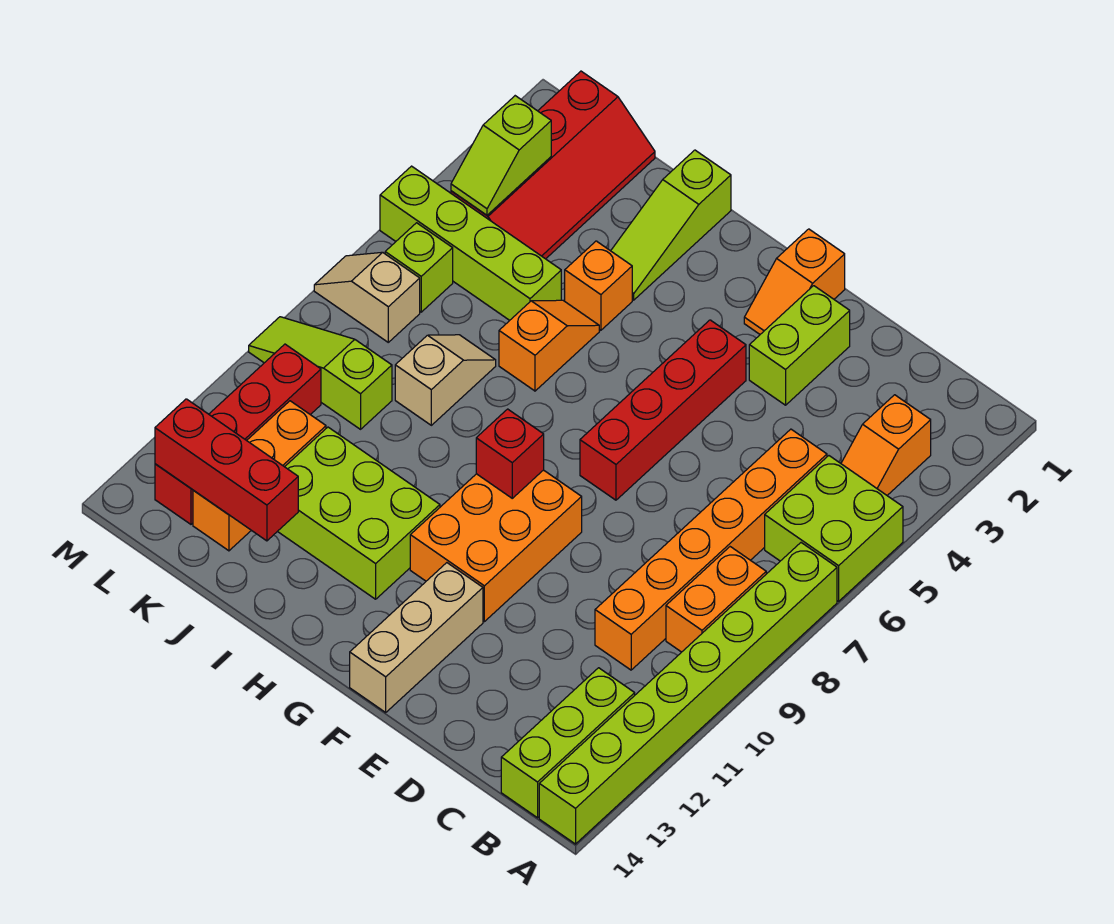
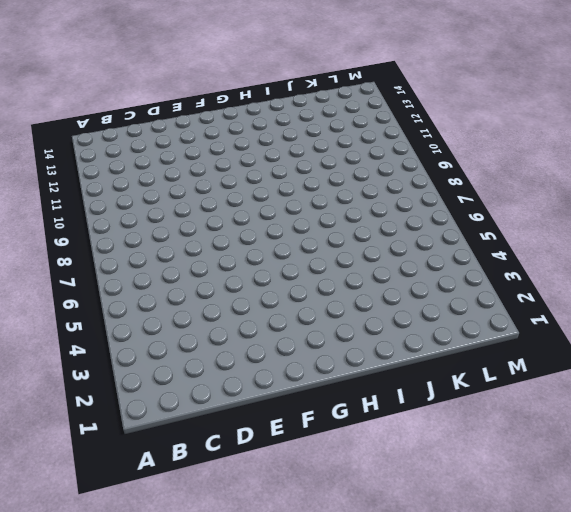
none -> lime 2x2 brick [765,456,903,601]
none -> lime 1x8 brick [539,543,837,844]
none -> orange 1x2 slope [841,395,931,495]

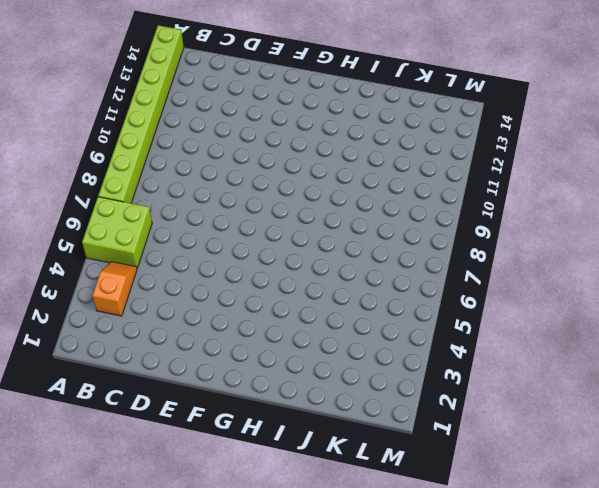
none -> orange 1x2 brick [666,547,766,652]
none -> lime 1x3 brick [501,668,635,818]
none -> orange 1x6 brick [595,429,827,670]

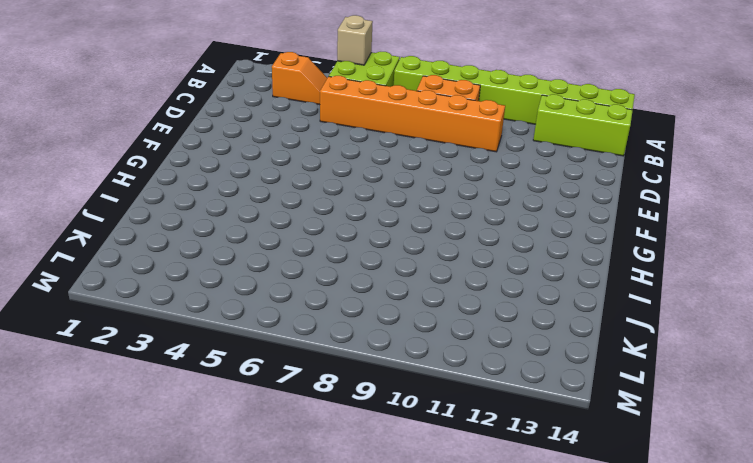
tan 1x1 brick [337,15,373,65] -> none
none -> lime 1x2 brick [749,286,850,405]
none -> orange 1x2 slope [744,229,845,334]
none -> red 1x4 brick [580,320,746,500]

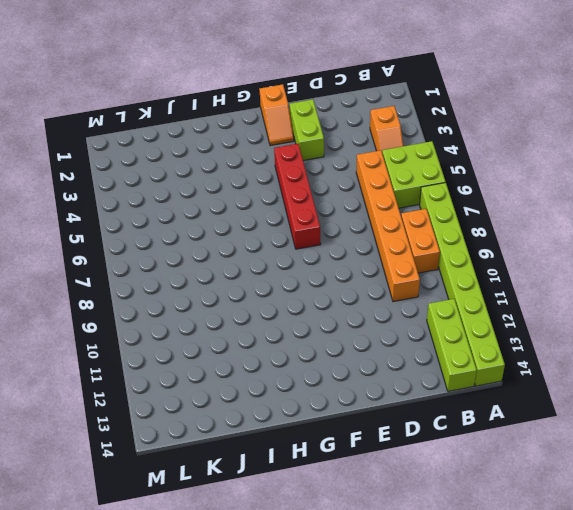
none -> orange 2x3 brick [410,470,582,622]
none -> tan 1x3 brick [350,563,483,712]
none -> lime 2x3 brick [277,427,440,599]

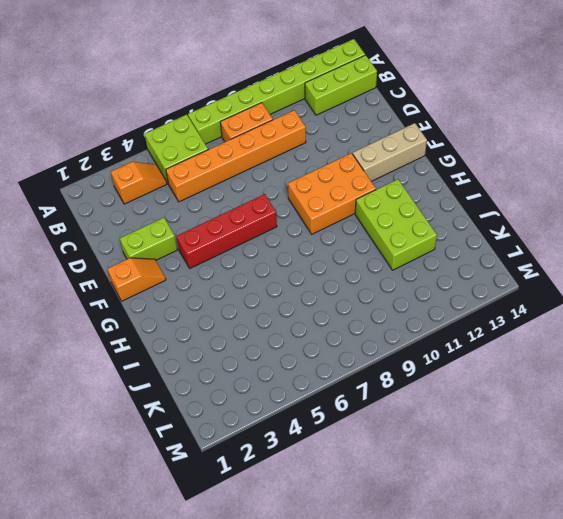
none -> lime 1x3 slope [611,150,731,300]
none -> orange 1x1 brick [565,241,632,330]
none -> orange 1x2 slope [499,300,599,391]

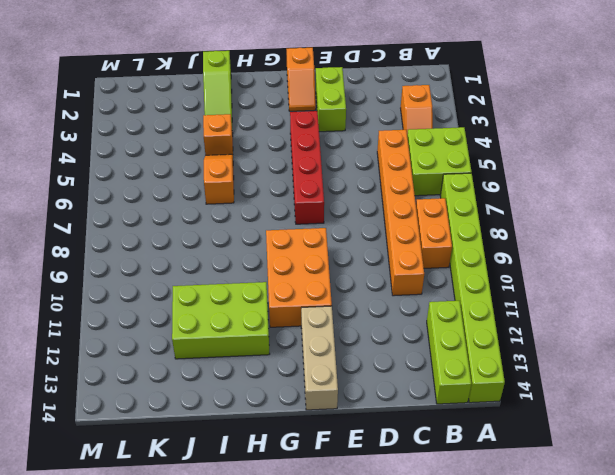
none -> lime 1x4 brick [380,166,561,320]
none -> tan 1x2 slope [395,335,496,425]
none -> red 2x4 slope [451,71,655,259]

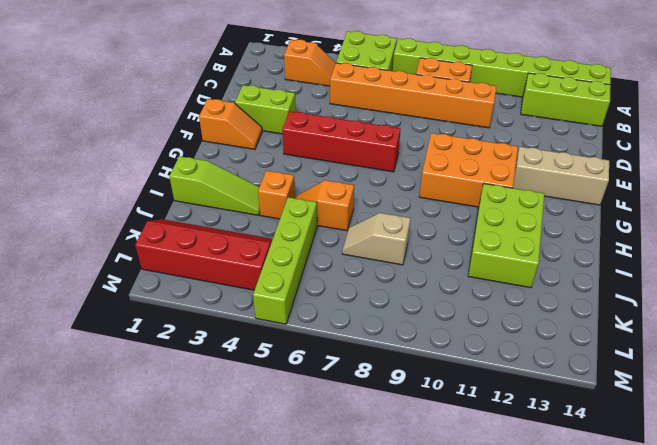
none -> lime 1x3 slope [249,317,392,429]
none -> orange 1x3 brick [193,401,326,551]
none -> lime 1x1 brick [385,223,453,312]

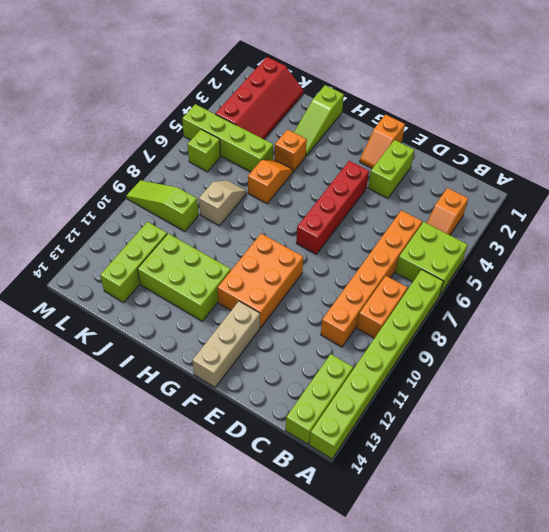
lime 1x3 brick [100,222,167,303] -> orange 1x3 brick [193,401,326,551]
none -> tan 1x2 slope [314,252,420,342]
none -> red 1x4 brick [155,344,321,524]
none -> red 1x1 brick [476,409,544,498]

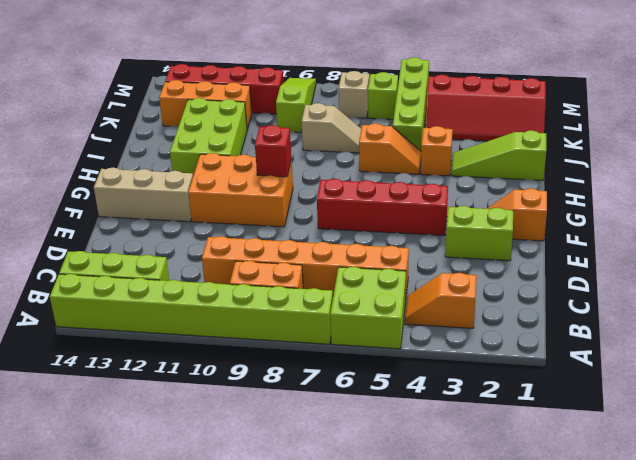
none -> red 1x3 brick [155,399,298,541]
none -> lime 1x2 slope [451,96,551,215]

